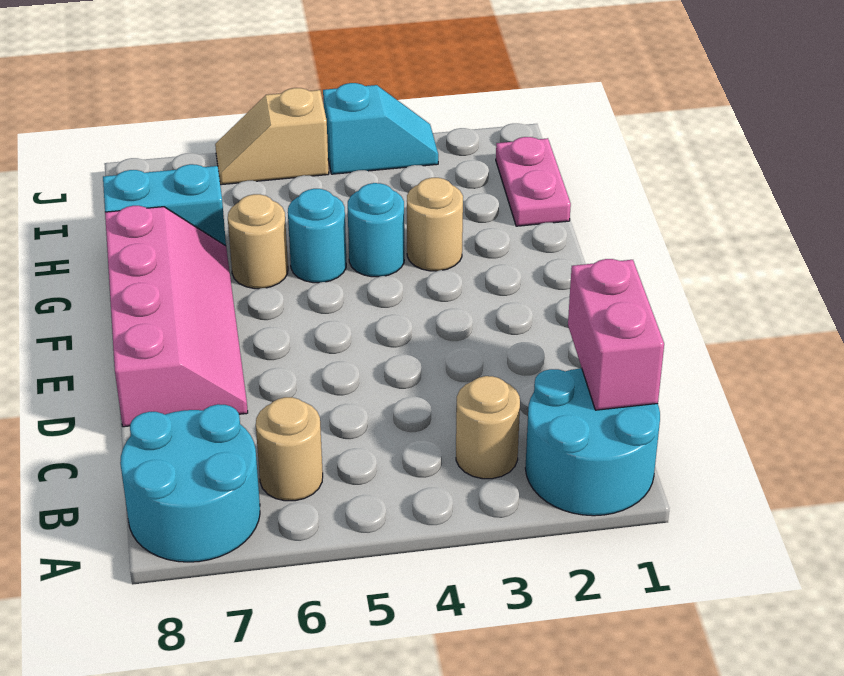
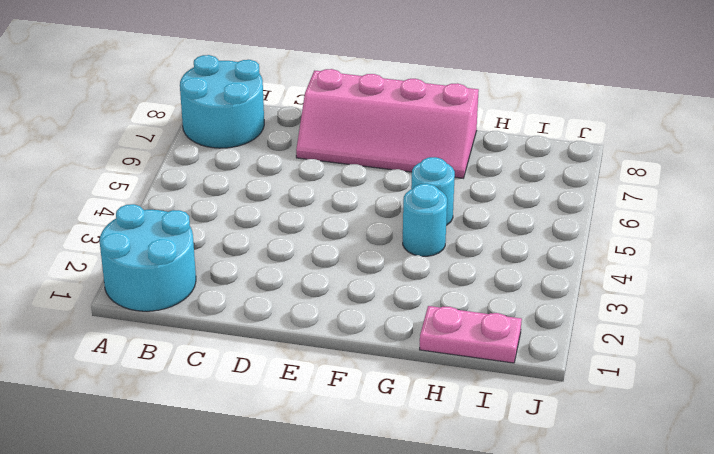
none -> tan 1x1 round brick [456,376,520,479]
none -> tan 1x1 round brick [256,397,323,501]
none -> tan 1x1 round brick [407,178,463,271]

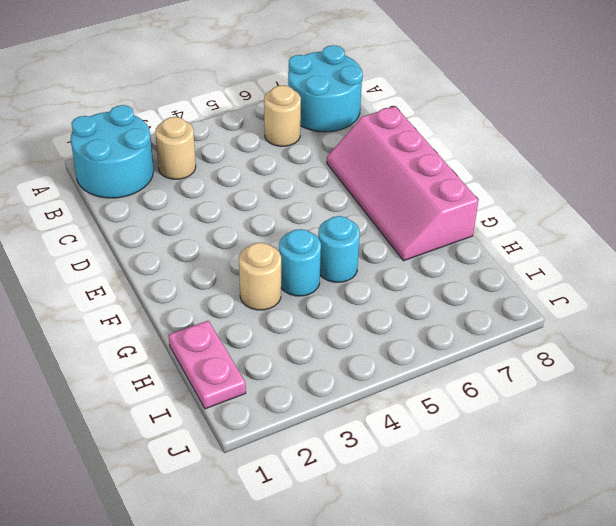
none -> tan 1x1 round brick [228,194,288,289]
none -> cyan 1x2 brick [103,164,226,246]
none -> cyan 1x2 slope [323,83,438,174]

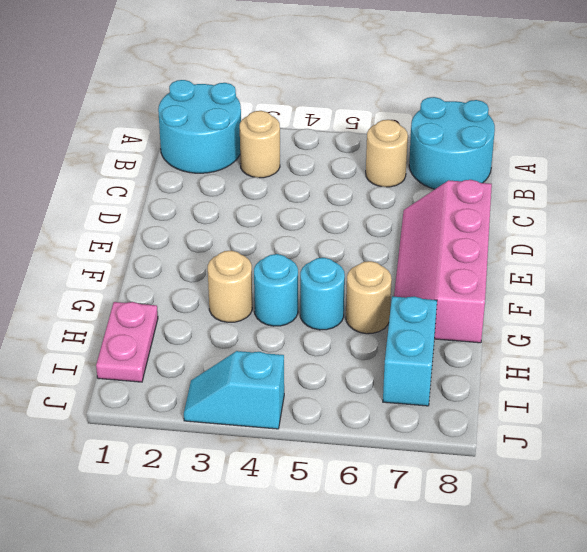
cyan 1x2 brick [383,296,437,406] -> cyan 1x2 brick turned to [103,164,226,246]
none -> tan 1x2 slope [215,88,329,185]
none -> pink 1x2 brick [568,259,664,410]

